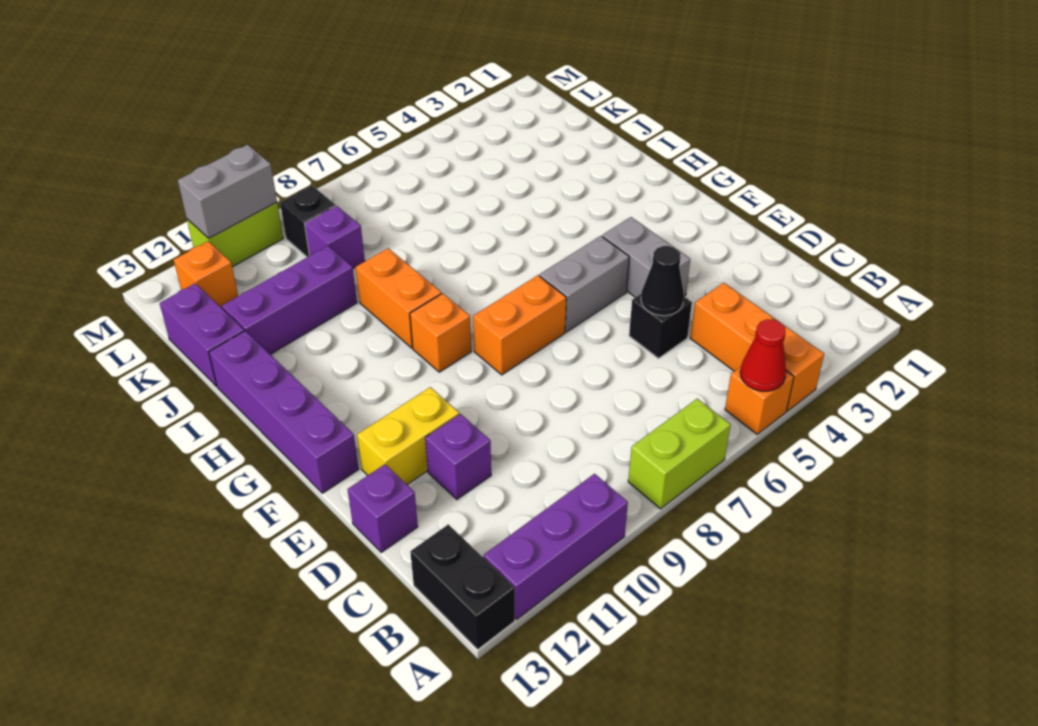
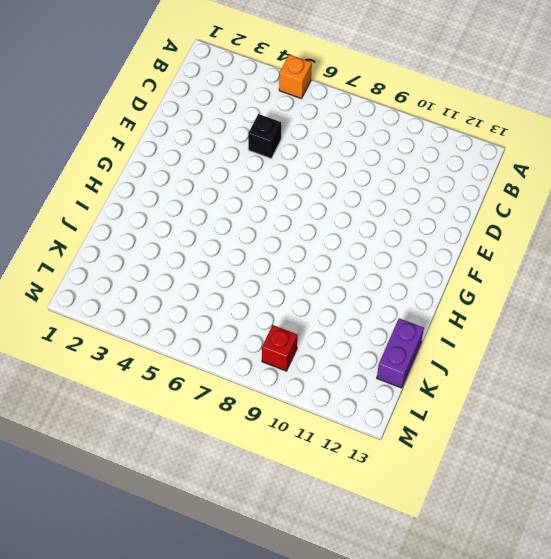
red 1x1 brick [262,325,297,371] -> black 1x1 brick [280,186,336,257]
none -> orange 1x3 brick [690,283,824,411]
none -> lime 1x2 brick [628,399,731,509]
none -> purple 1x3 brick [484,474,628,619]

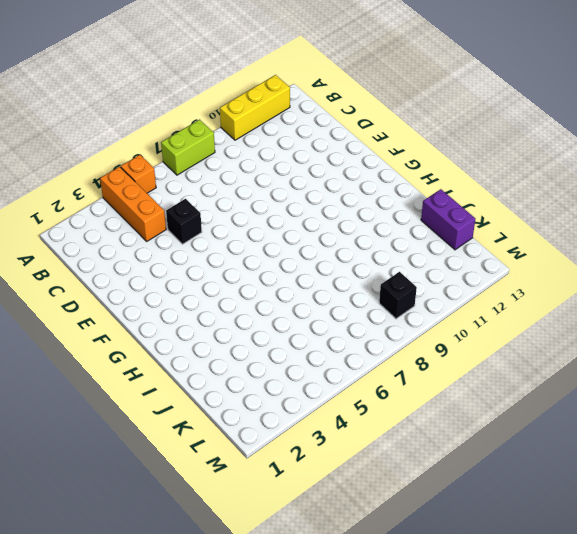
yellow 1x3 brick [220,75,290,140] -> purple 1x3 brick [484,474,628,619]
none -> black 1x2 brick [410,524,515,649]
none -> purple 1x1 brick [425,414,491,499]
none -> purple 1x1 brick [348,464,418,553]

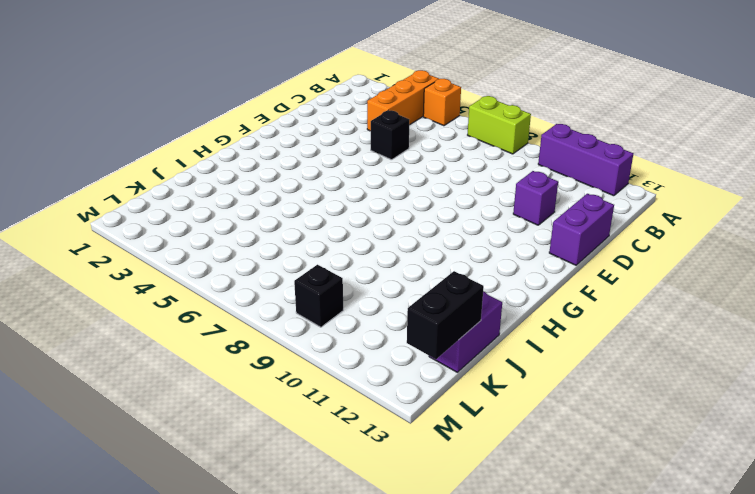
purple 1x2 brick [549,194,614,265] -> purple 1x1 brick [348,464,418,553]
black 1x2 brick [407,271,484,359] -> black 1x2 brick moved to [410,524,515,649]
none -> grey 1x2 brick [602,217,690,297]
none -> yellow 1x2 brick [357,387,459,484]
none -> grey 1x2 brick [539,236,629,332]

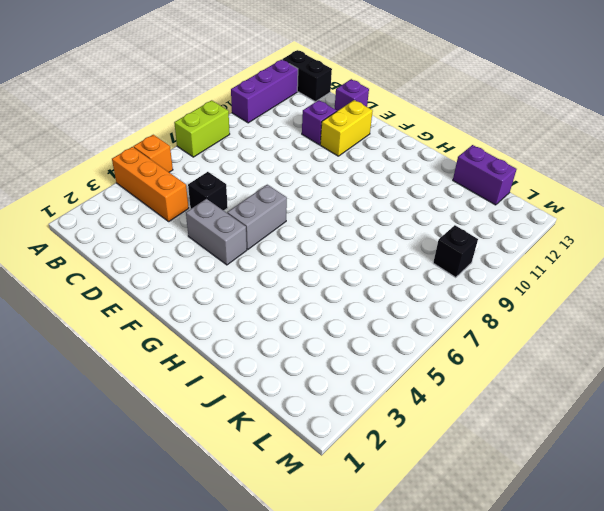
none -> orange 1x2 brick [473,275,566,375]
none -> purple 1x4 brick [209,331,359,493]
none -> orange 1x1 brick [410,293,471,372]

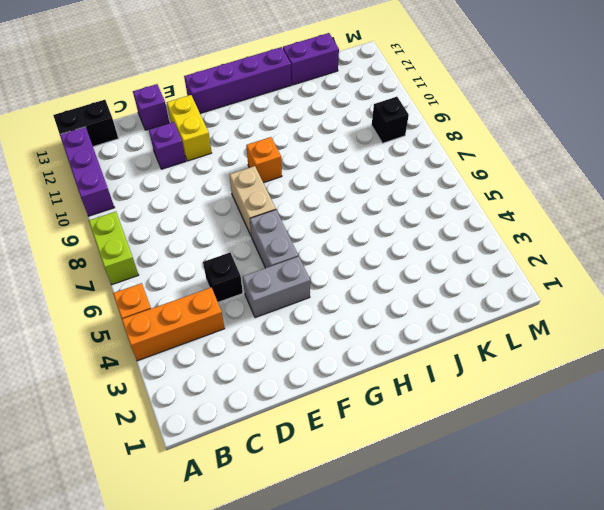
tan 1x2 brick [230,166,276,235] -> orange 1x2 brick [473,275,566,375]
none -> orange 1x2 brick [356,248,442,348]
none -> purple 1x3 brick [222,246,357,354]
none -> purple 1x1 brick [305,206,365,268]

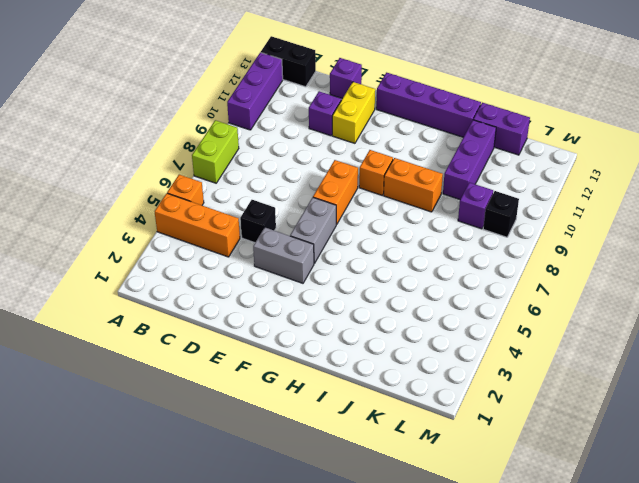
none -> orange 1x1 brick [174,241,238,308]
none -> lime 1x2 brick [187,202,283,267]
none -> red 1x1 cone [740,319,786,391]

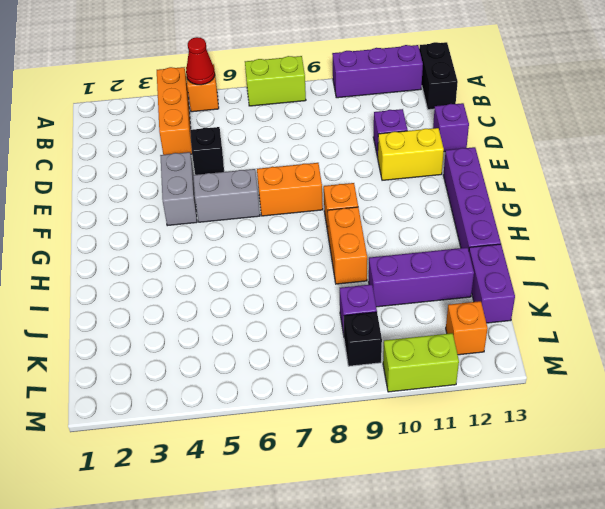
none -> black 1x1 cone [641,246,684,316]
none -> grey 1x2 brick [178,145,277,238]

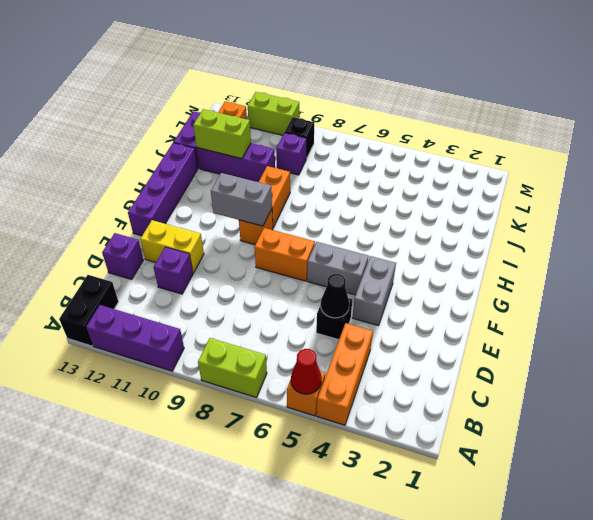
grey 1x2 brick [211,173,272,226] -> grey 1x2 brick moved to [178,145,277,238]
lime 1x2 brick [193,109,251,159] -> none

